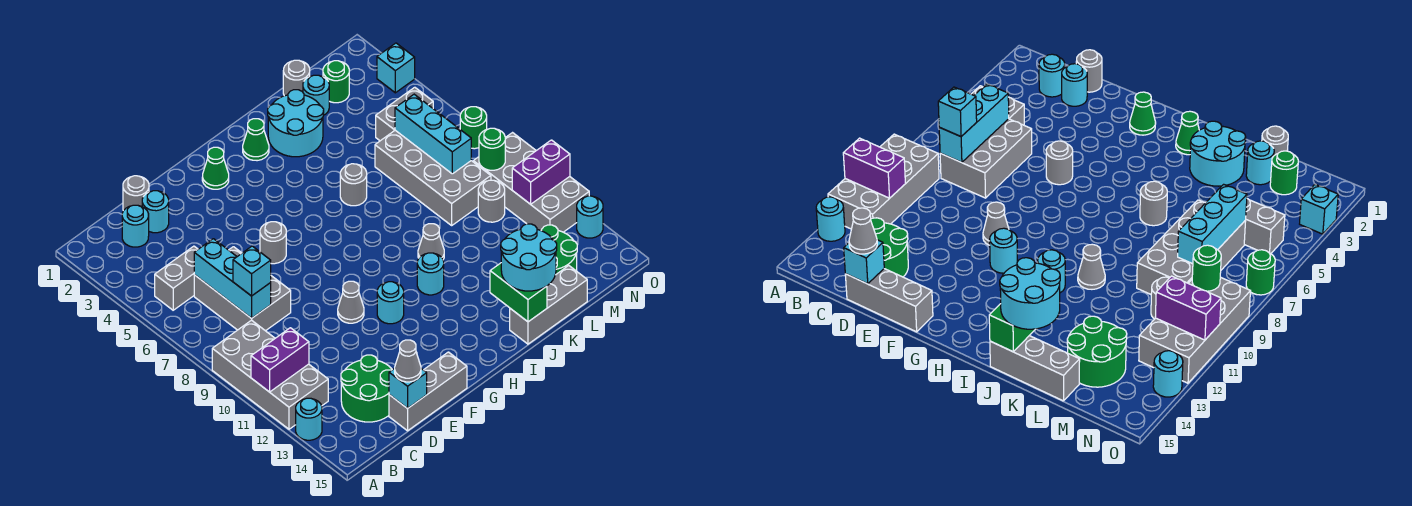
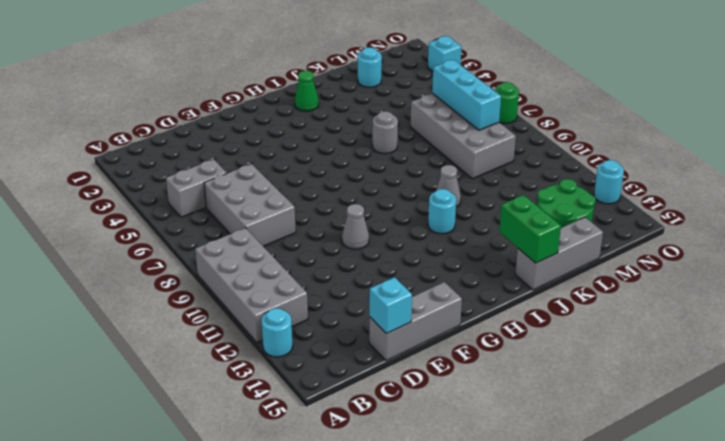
none -> cyan 1x1 round brick [122,205,149,247]
none -> green 2x2 round brick [341,355,392,422]
none -> grey 1x1 round brick [123,176,149,211]
none -> cyan 1x1 round brick [142,191,169,233]

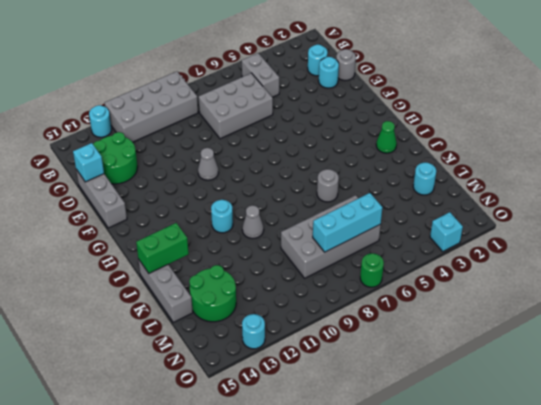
none -> grey 1x1 round brick [260,222,286,264]
none -> green 1x1 cone [202,147,229,189]
none -> cyan 1x1 round brick [377,282,404,324]
none -> cyan 2x2 round brick [268,90,324,157]

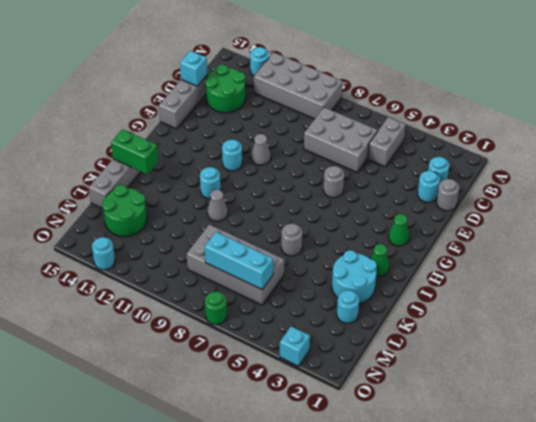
none -> grey 1x1 round brick [283,60,310,96]
none -> green 1x1 round brick [323,61,349,103]
none -> grey 1x2 brick [376,87,433,141]
none -> grey 1x1 round brick [478,180,505,222]

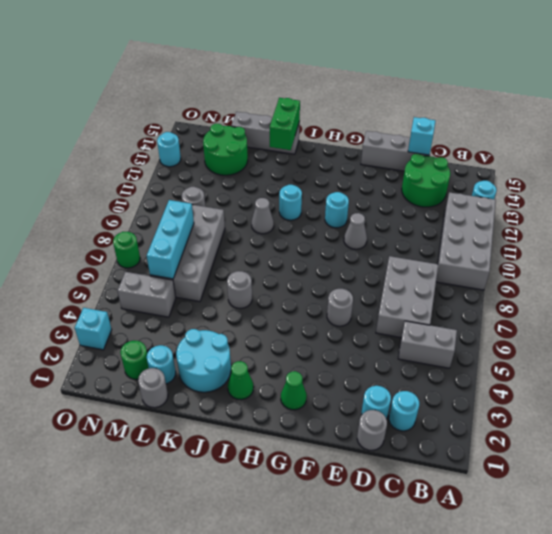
none -> grey 2x4 brick [473,133,589,232]
none -> purple 1x2 brick [251,328,309,392]
none -> cyan 1x3 brick [194,239,271,318]
none -> green 1x1 round brick [479,128,505,170]

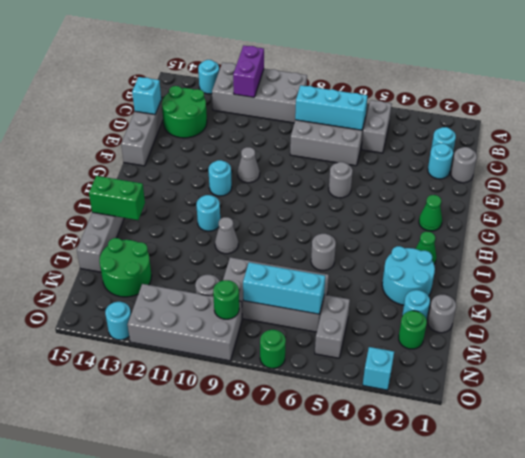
none -> purple 1x2 brick [512,140,570,204]
none -> cyan 1x1 brick [233,246,271,296]
none -> grey 1x1 cone [395,340,421,382]
none -> cyan 2x2 round brick [501,224,557,291]

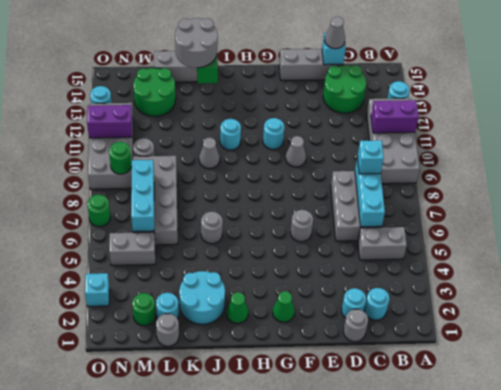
grey 2x2 round brick [175,18,218,68] -> cyan 2x2 round brick [501,224,557,291]

